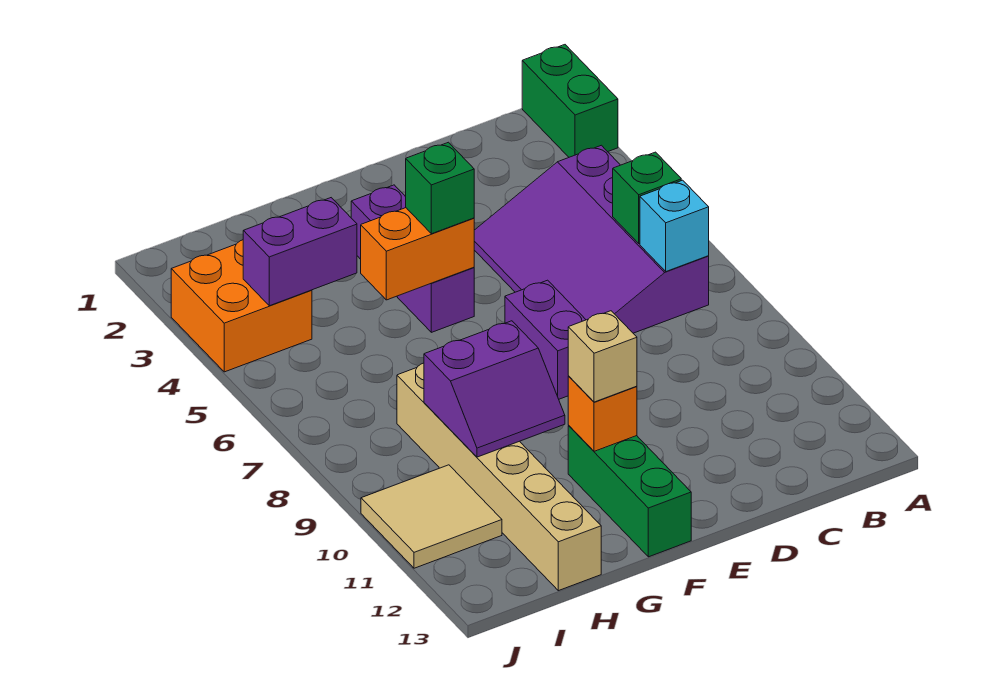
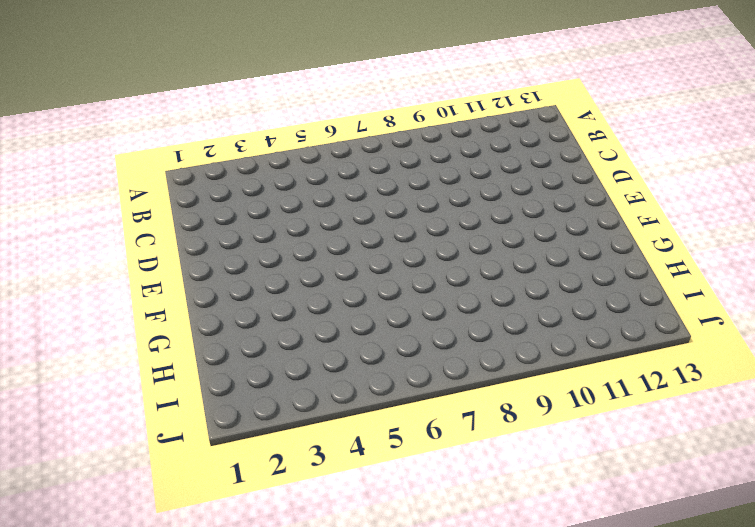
none -> green 1x2 brick [522,45,618,157]
none -> purple 3x4 slope [474,145,709,333]
none -> purple 1x2 brick [505,280,586,399]

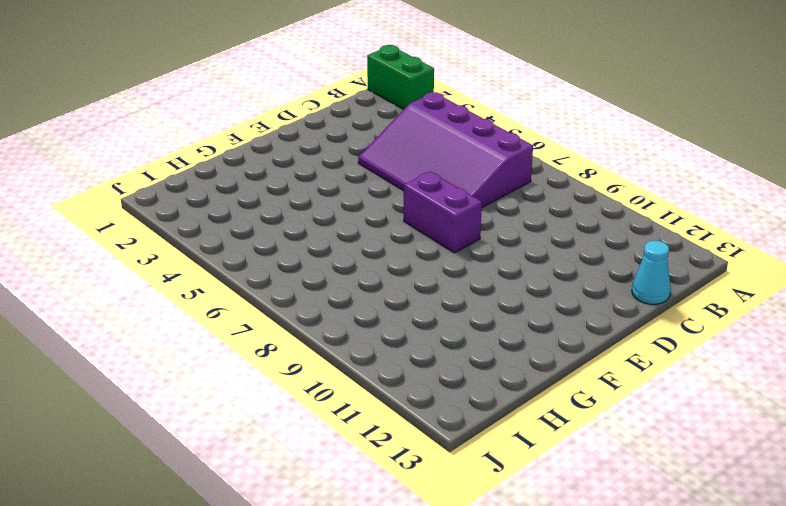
cyan 1x1 cone [632,241,671,304] -> none
none -> purple 1x3 brick [351,185,474,332]
none -> green 1x3 brick [568,426,691,557]
none -> tan 1x6 brick [397,363,601,591]

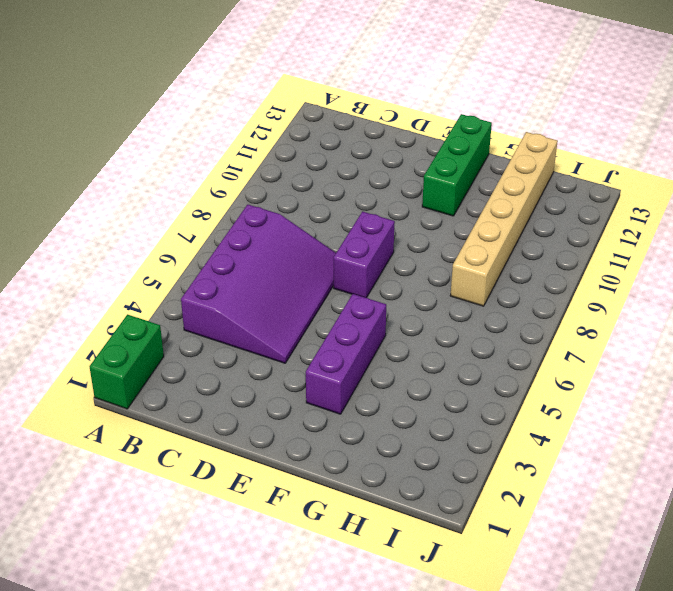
none -> orange 2x2 brick [171,240,312,372]
none -> tan 2x2 tile [361,465,502,568]
none -> green 1x1 brick [613,152,681,243]

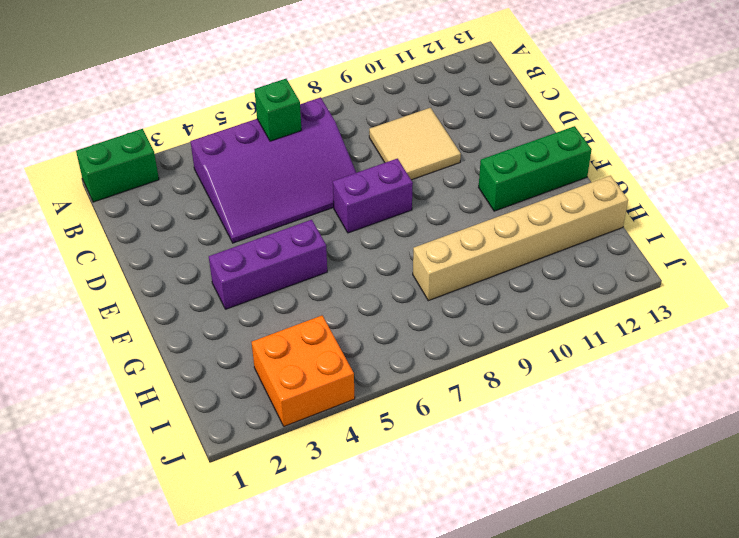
tan 2x2 tile [369,108,461,180] -> tan 2x2 tile moved to [361,465,502,568]
none -> cyan 1x1 brick [640,180,709,271]
none -> orange 1x2 brick [361,208,474,300]
none -> orange 1x1 brick [568,376,637,451]

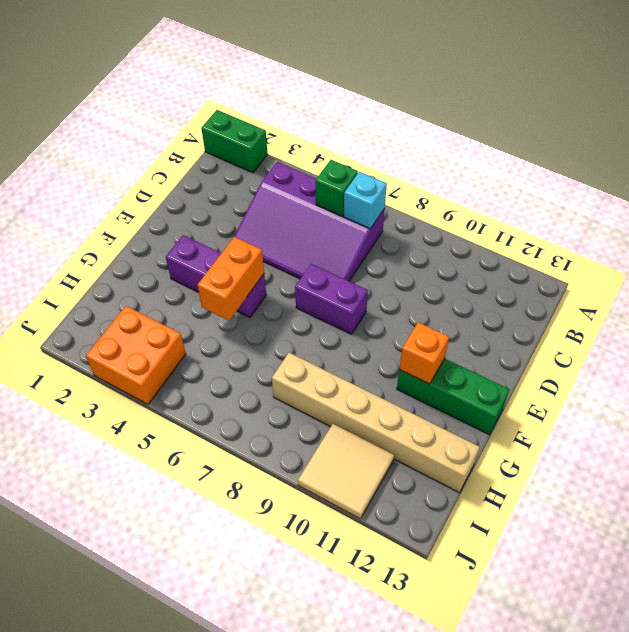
none -> purple 2x2 slope [424,321,565,457]
none -> purple 1x2 brick [243,198,357,306]
none -> green 1x1 brick [406,142,474,234]

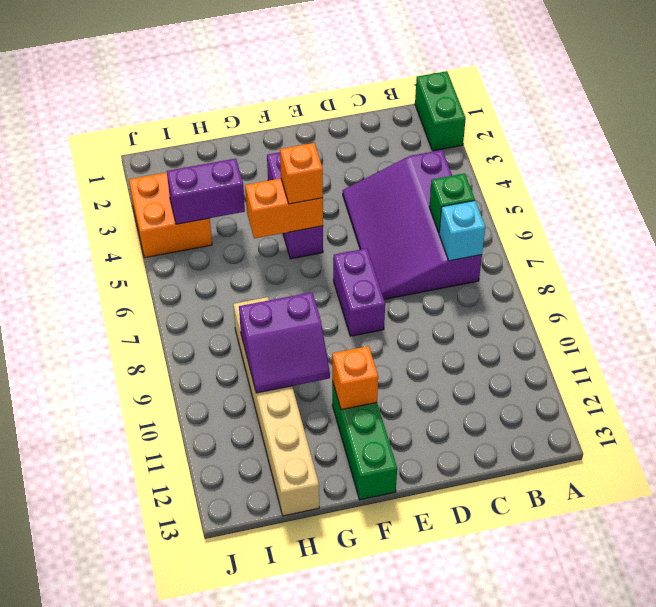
orange 1x1 brick [280,143,323,204] -> green 1x1 brick [406,142,474,234]
none -> tan 2x2 tile [361,465,502,568]
none -> tan 1x1 brick [568,311,637,402]

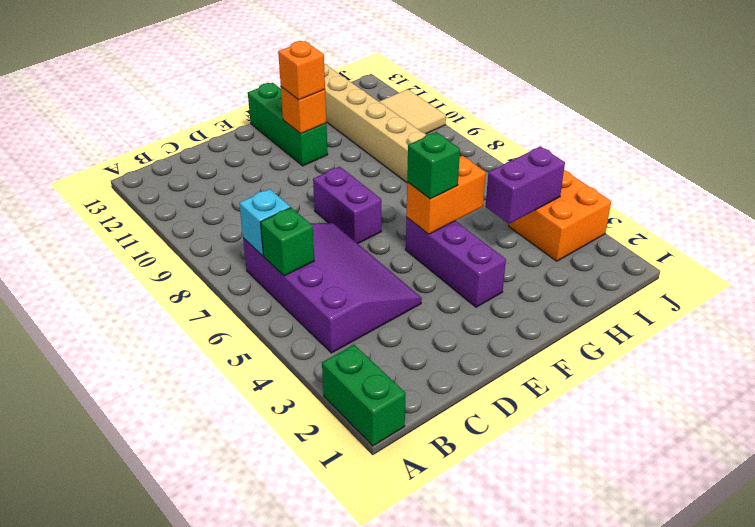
orange 1x1 brick [278,41,325,100] -> tan 1x1 brick [568,311,637,402]
none -> purple 2x2 slope [424,321,565,457]

